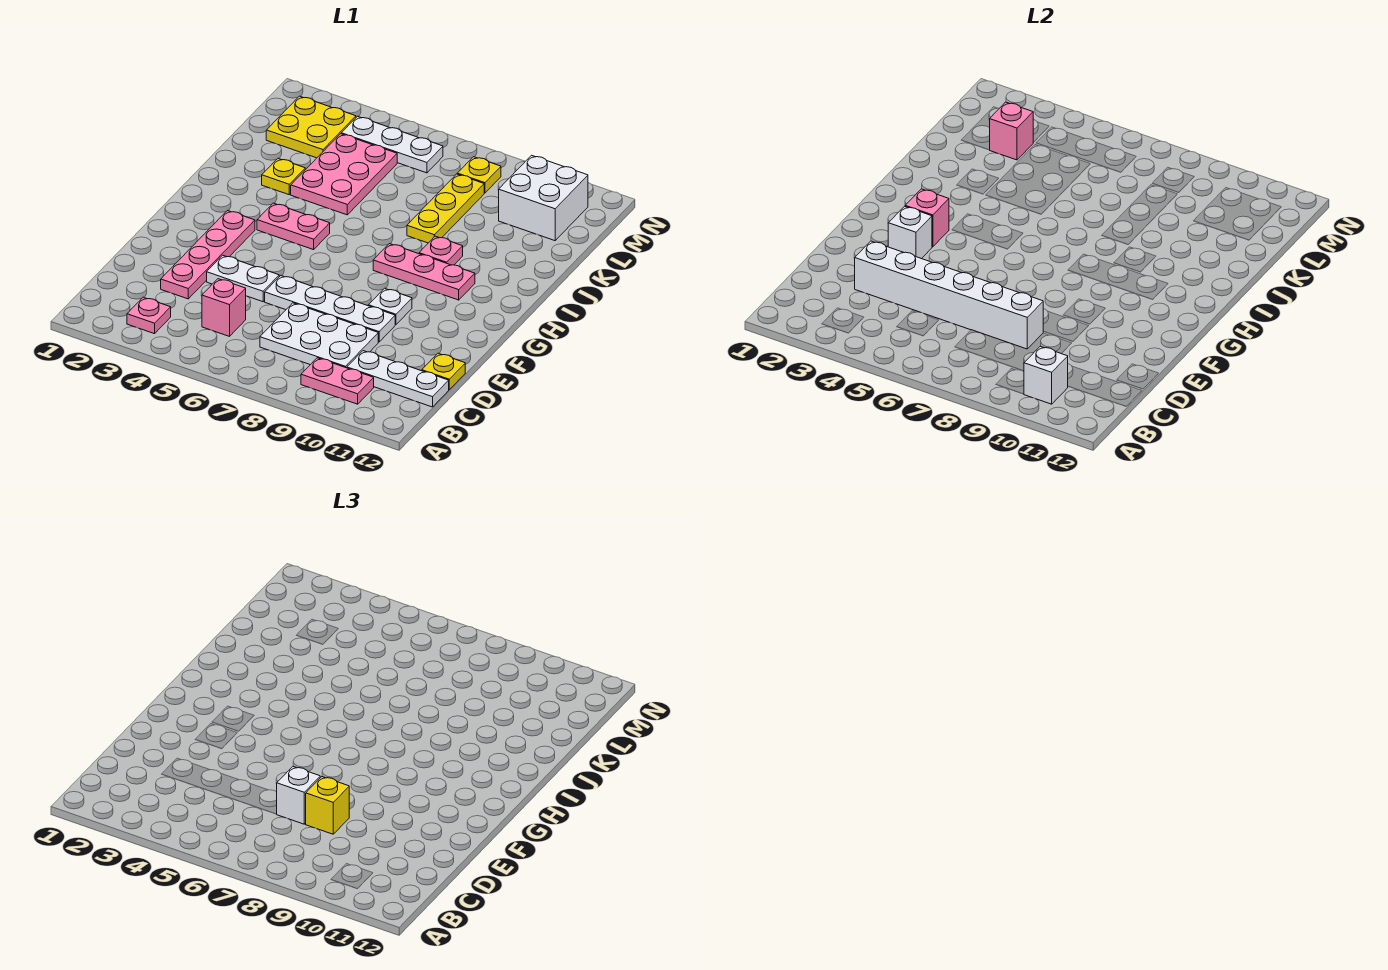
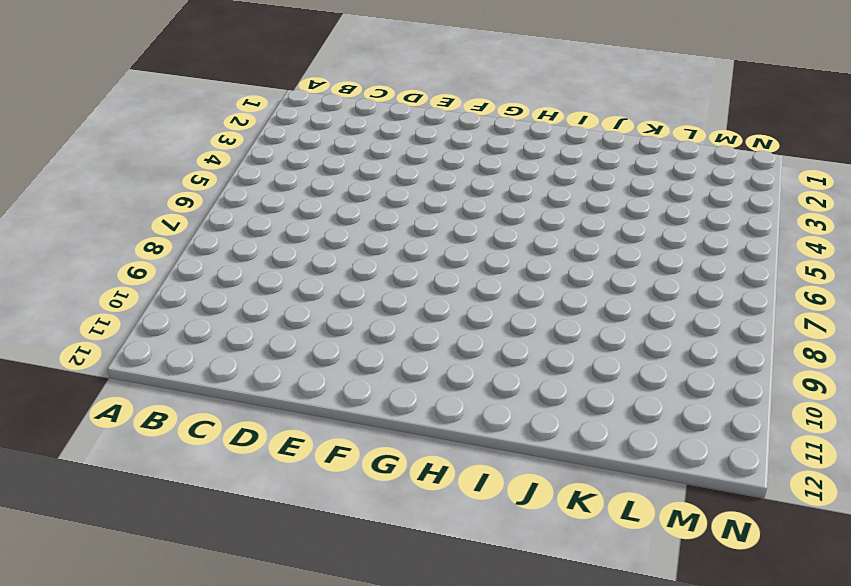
none -> pink 1x1 plate [127,297,171,334]
none -> pink 1x2 plate [301,358,374,404]
none -> pink 1x1 brick [202,279,246,336]

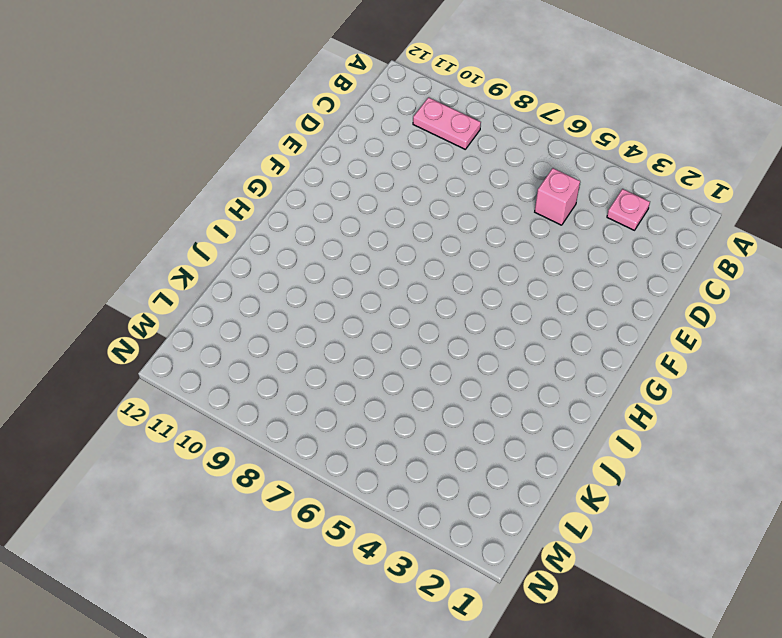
none -> white 2x3 plate [260,303,378,368]
none -> white 1x3 plate [347,351,449,407]
none -> pink 1x4 plate [161,211,255,299]

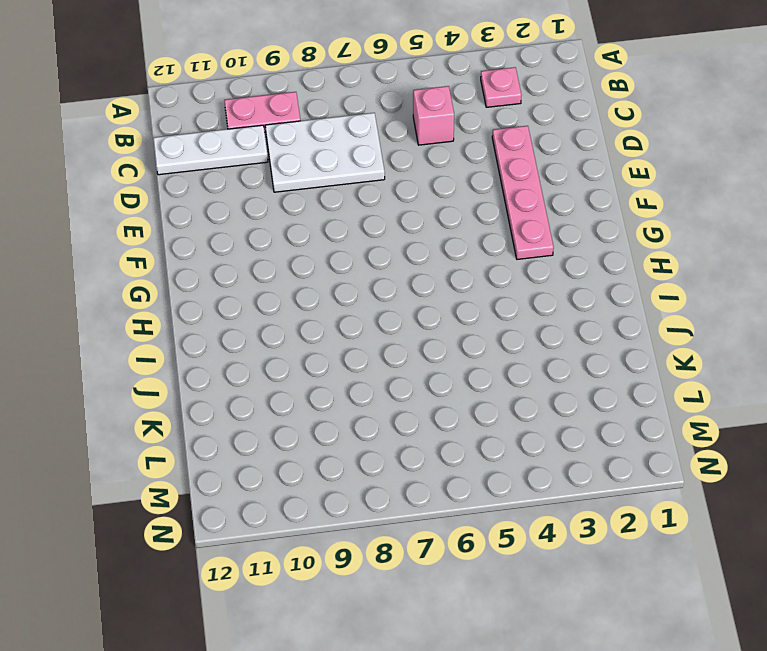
none -> yellow 1x1 plate [422,353,465,389]
none -> white 1x2 plate [207,255,279,302]
none -> white 1x4 plate [265,276,395,342]

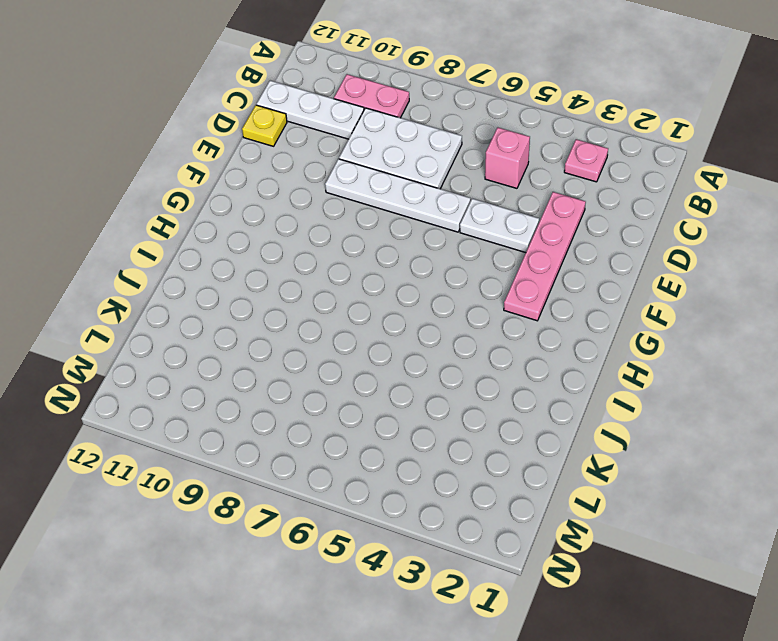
none -> white 1x1 plate [368,288,412,325]
none -> pink 1x2 plate [257,203,330,250]
none -> pink 1x3 plate [373,244,475,300]

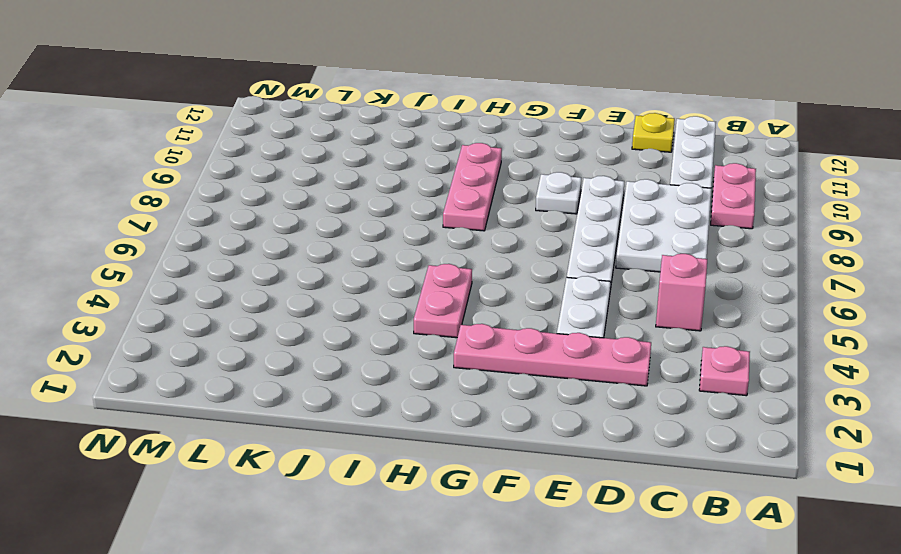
none -> pink 1x1 plate [419,236,463,265]
none -> yellow 1x1 plate [262,158,305,195]
none -> pink 2x3 plate [291,134,397,215]

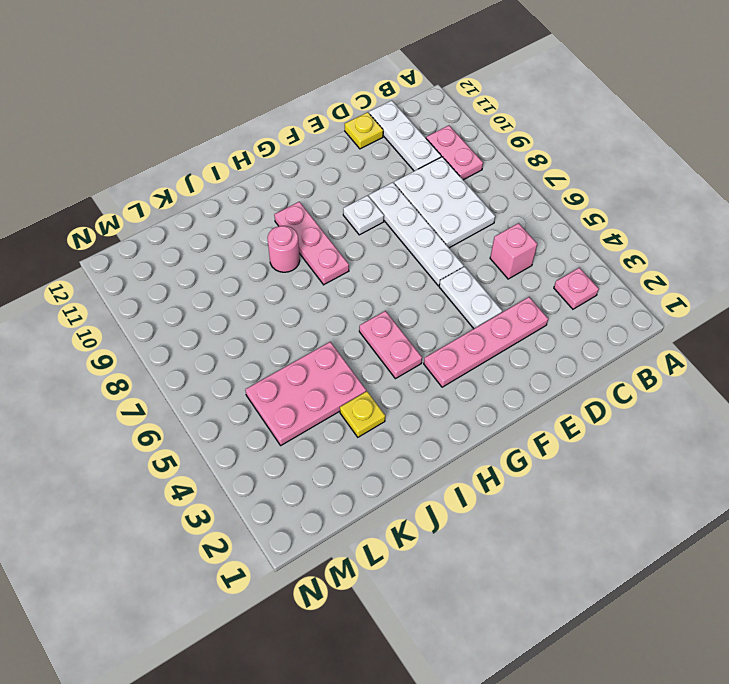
pink 1x1 round brick [267,226,300,272] -> pink 1x1 plate [419,236,463,265]
none -> yellow 1x3 plate [407,174,484,243]
none -> yellow 2x2 plate [266,96,356,158]
none -> white 2x2 brick [499,155,588,241]

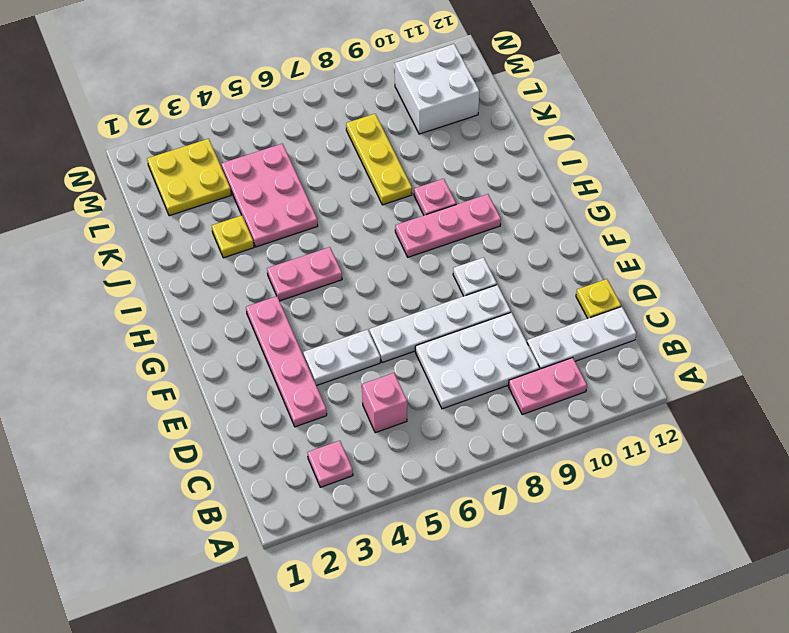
none -> white 1x3 plate [341,116,443,173]
none -> yellow 1x1 plate [457,157,501,193]
none -> white 1x1 brick [1024,346,1068,404]

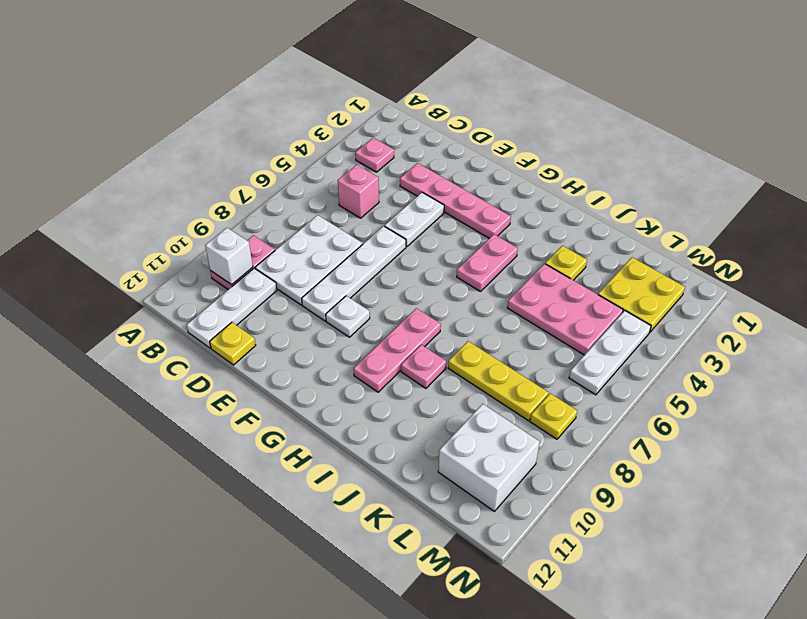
none -> white 1x6 brick [855,241,1043,349]
none -> white 1x1 brick [888,206,932,259]
none -> pink 1x1 brick [905,189,949,247]

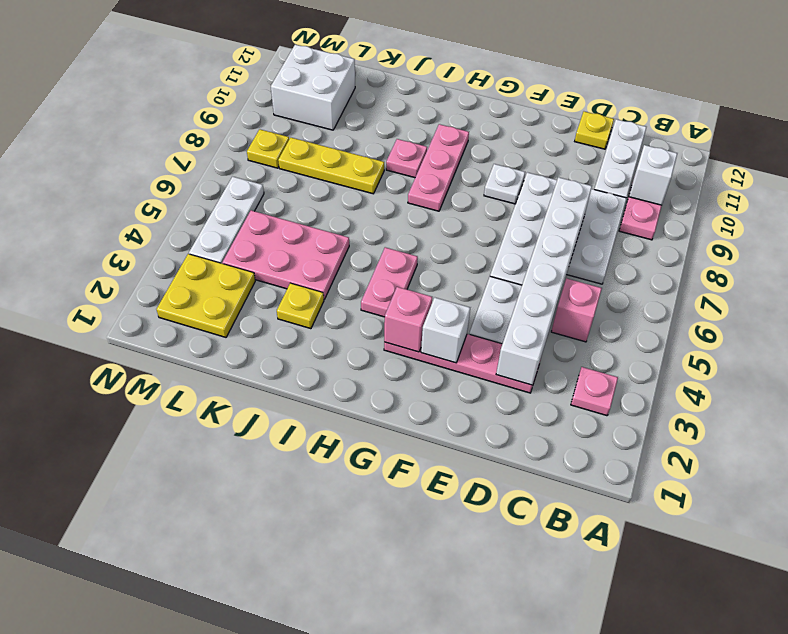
none -> pink 1x1 brick [990,102,1033,160]
none -> white 1x1 brick [277,767,320,824]
none -> yellow 1x1 brick [306,777,349,834]

